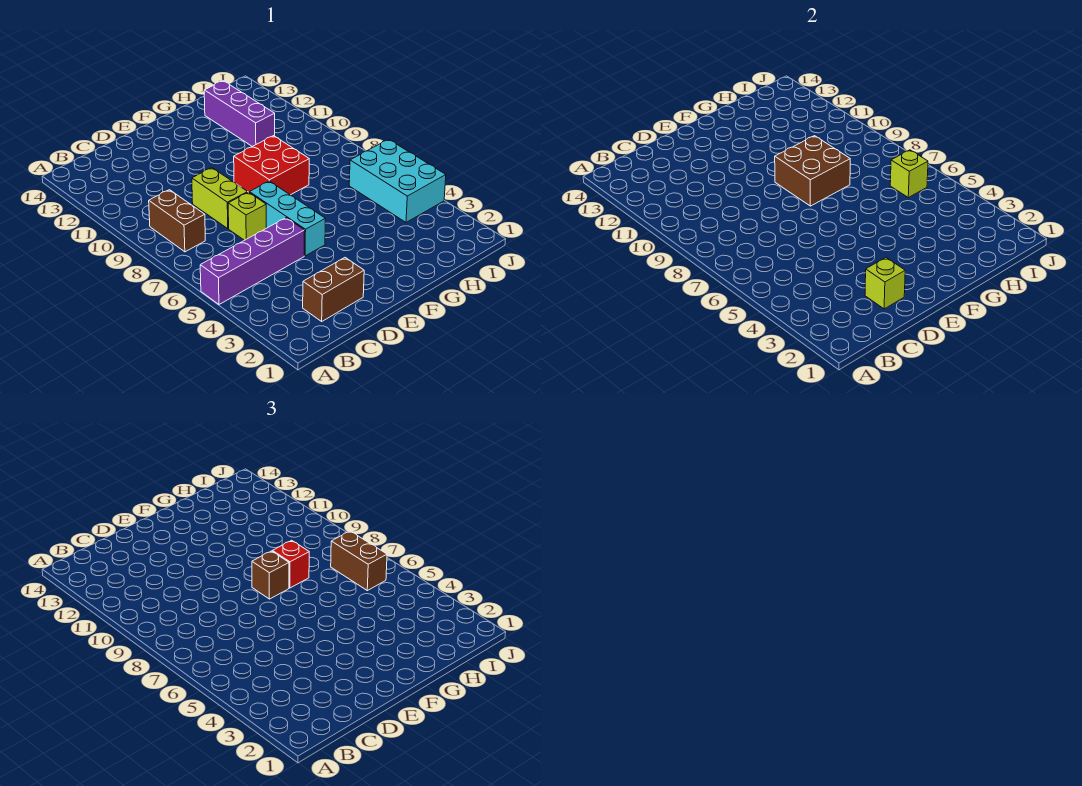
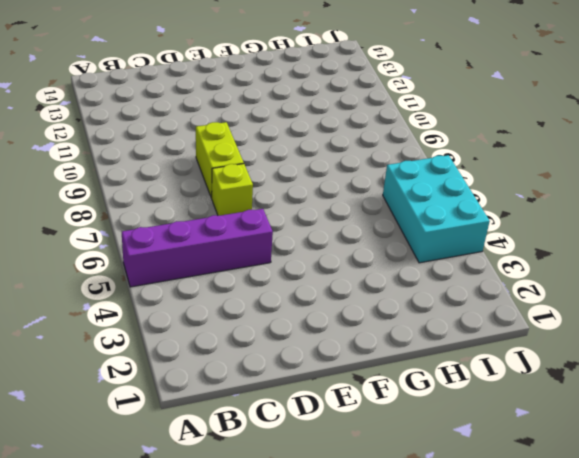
none -> brown 1x2 brick [149,190,205,252]
none -> brown 1x2 brick [303,258,364,321]
none -> cyan 1x3 brick [249,181,326,256]

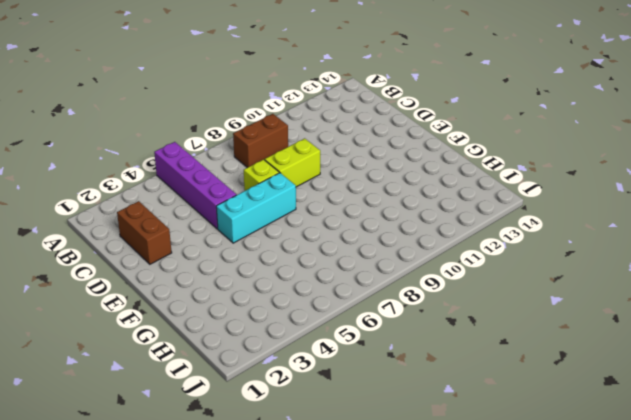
none -> red 2x2 brick [234,136,309,195]
none -> purple 1x3 brick [204,81,275,146]
none -> cyan 2x3 brick [349,139,446,222]

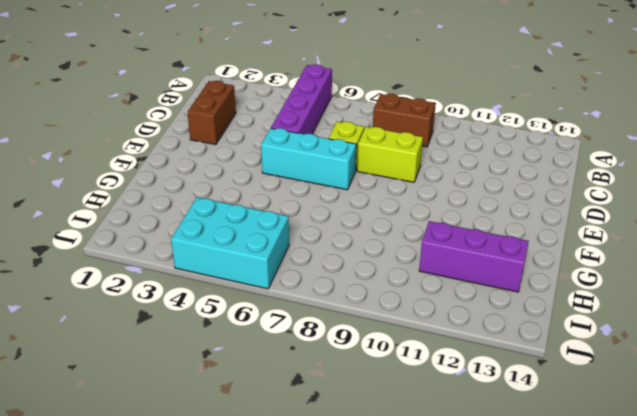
none -> red 2x2 brick [234,136,309,195]
none -> lime 1x1 brick [865,258,905,309]
none -> brown 2x2 brick [775,136,850,206]

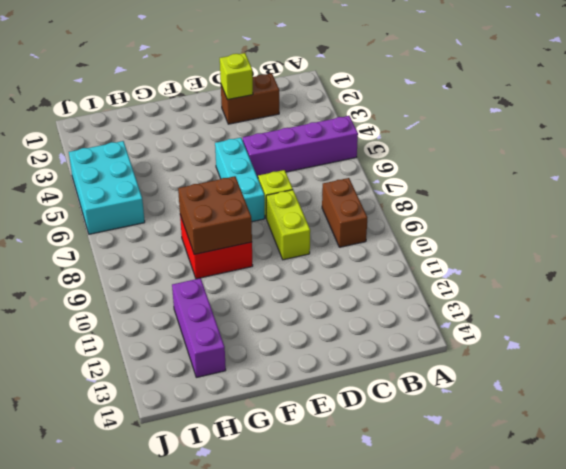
none -> lime 1x1 brick [890,150,928,198]
none -> brown 1x1 brick [252,551,289,599]
none -> red 1x1 brick [272,540,309,588]

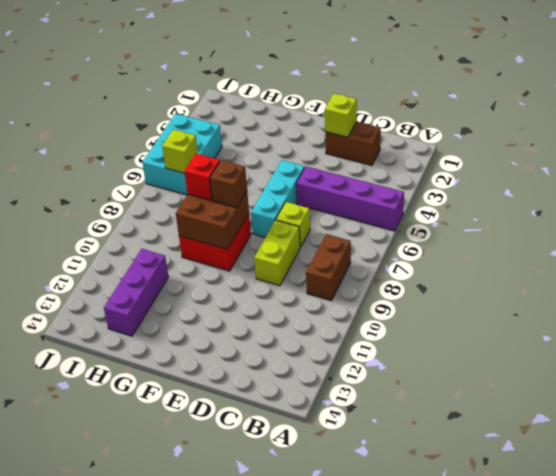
none -> brown 1x2 brick [331,531,387,591]

